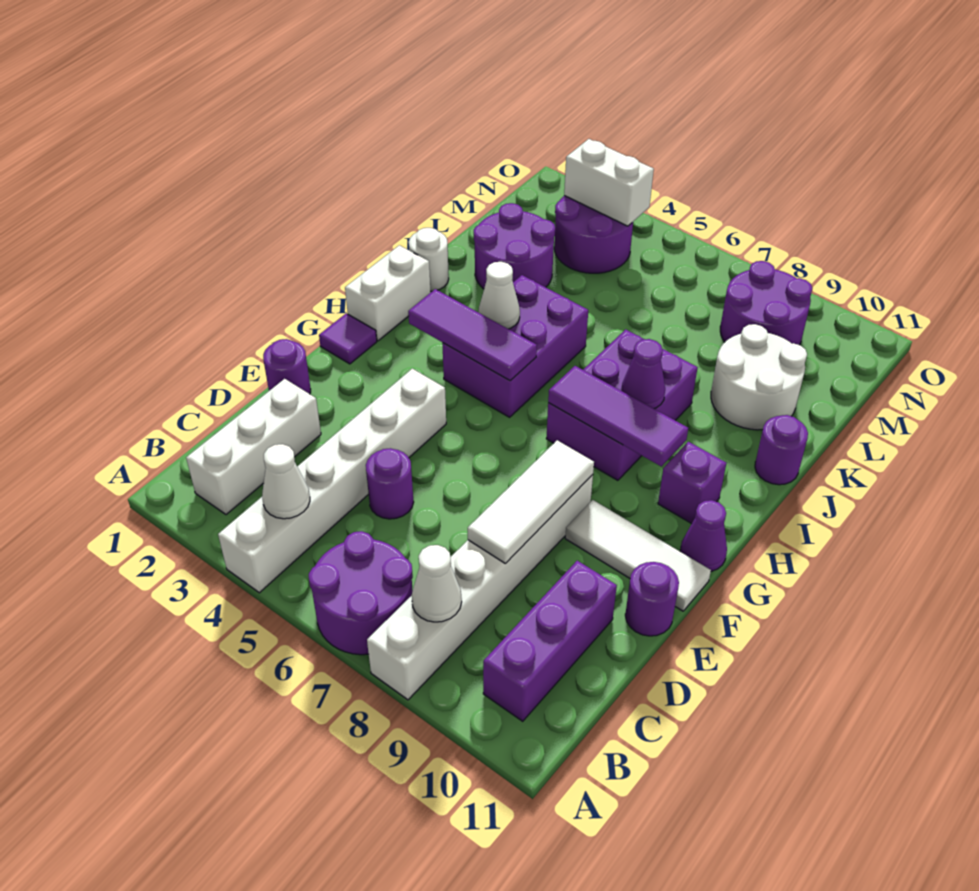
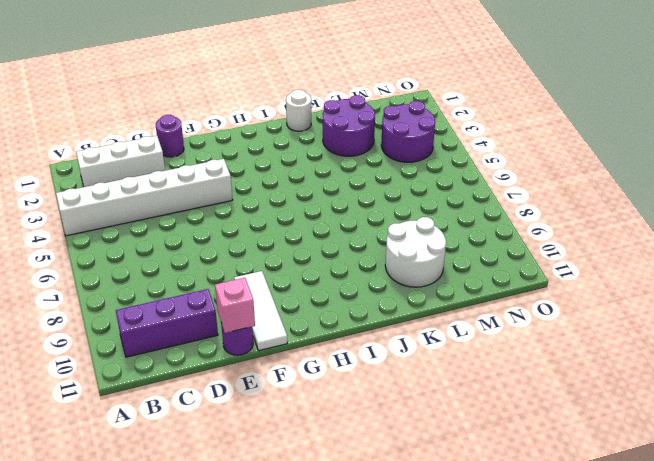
pink 1x1 brick [215,278,255,333] -> none
none -> purple 2x2 round brick [309,531,413,655]
none -> white 1x6 brick [367,475,593,700]
none -> purple 1x1 round brick [366,448,414,519]

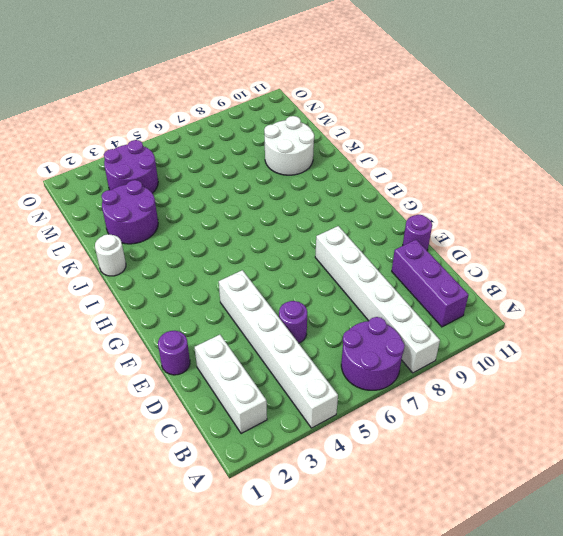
none -> white 1x3 tile [565,500,711,611]
none -> purple 1x1 tile [319,313,377,364]
none -> purple 1x1 cone [680,500,727,571]

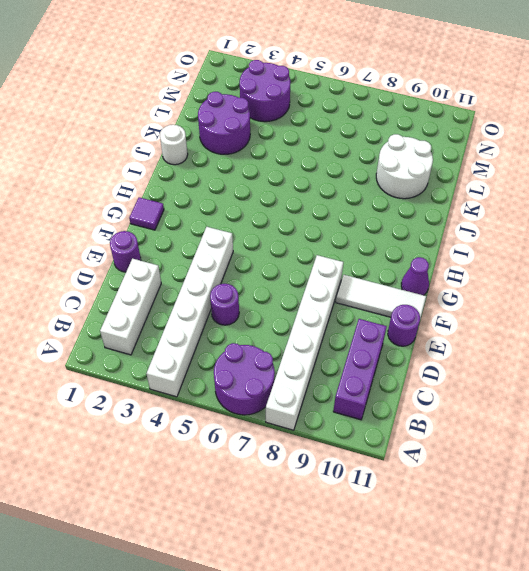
none -> white 1x2 brick [345,245,430,341]
none -> purple 2x3 brick [442,275,588,417]
none -> purple 2x3 brick [546,329,698,480]

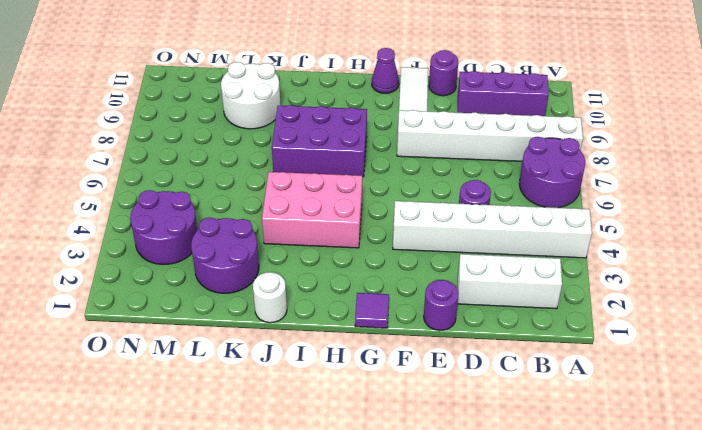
pink 2x3 brick [262,172,362,248] -> purple 2x3 brick [442,275,588,417]
none -> white 1x2 brick [345,245,430,341]
none -> purple 1x1 brick [658,442,726,524]
none -> purple 1x1 round brick [755,415,808,485]

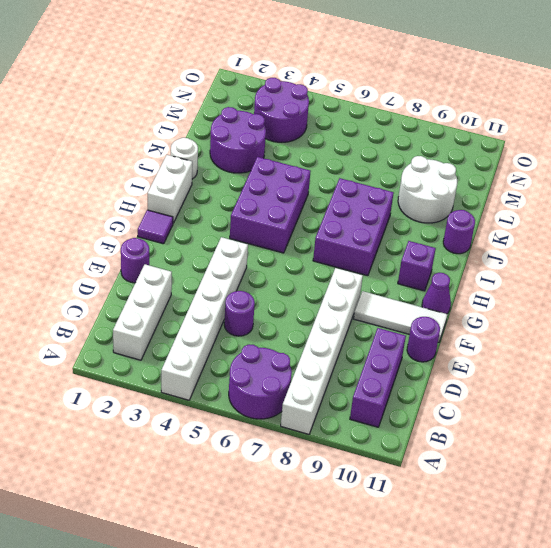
none -> purple 2x2 round brick [720,261,812,345]
none -> white 1x1 cone [262,444,310,519]
none -> white 1x1 cone [412,545,462,622]

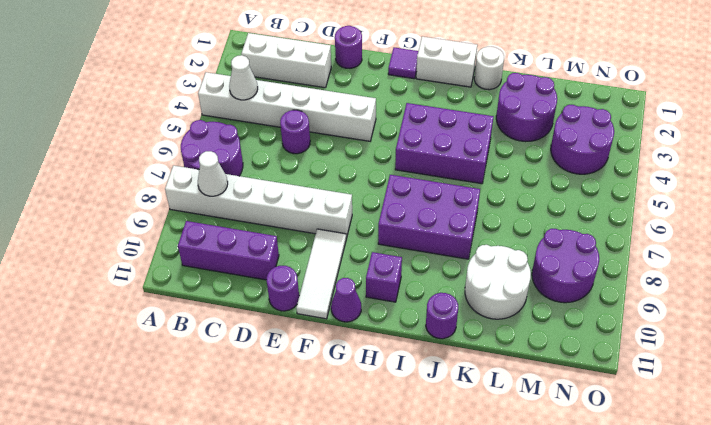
none -> white 1x3 tile [468,440,594,564]
none -> purple 1x3 tile [408,289,537,381]
none -> purple 1x3 tile [548,366,688,466]

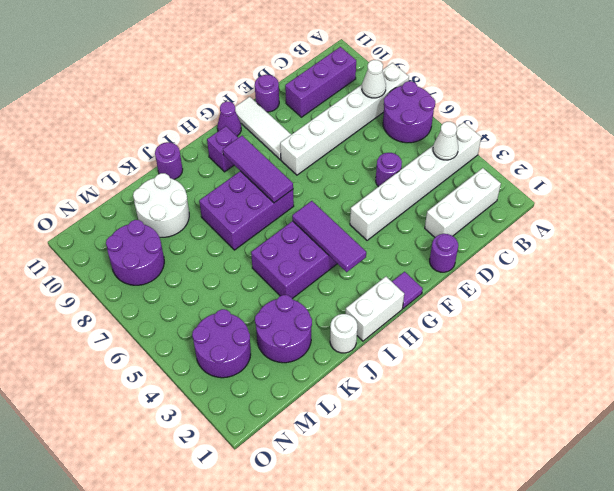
none -> white 1x3 tile [468,440,594,564]
none -> white 1x1 cone [478,262,520,329]
none -> purple 1x1 cone [621,339,665,409]

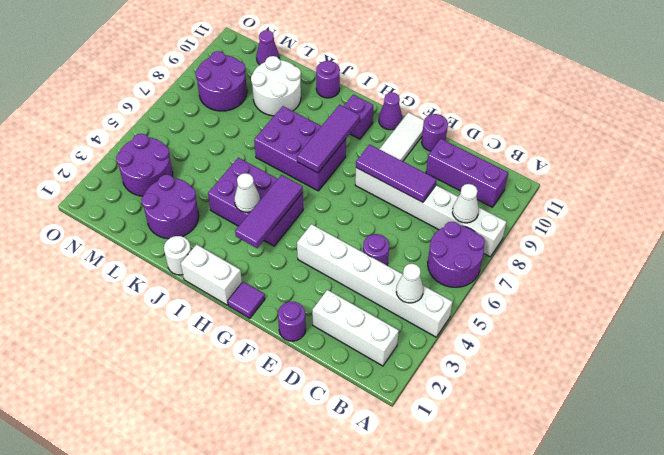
purple 1x3 tile [356,144,437,202] -> white 1x3 tile [468,440,594,564]
purple 1x1 cone [256,30,279,65] -> purple 1x1 cone moved to [621,339,665,409]
none -> white 1x2 brick [564,139,654,226]

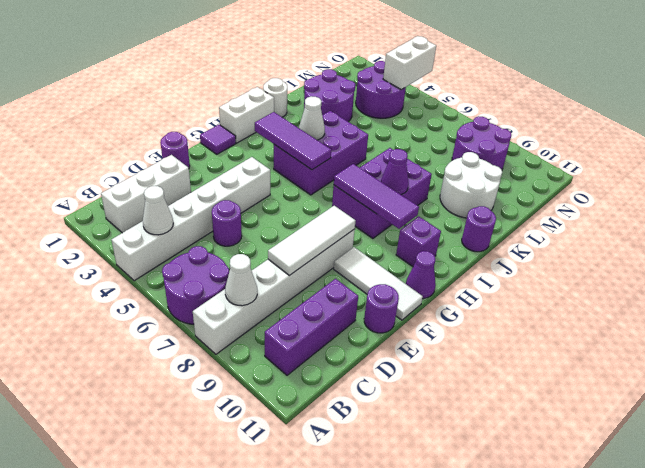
white 1x2 brick [383,36,436,90] -> white 1x2 brick turned to [564,139,654,226]

